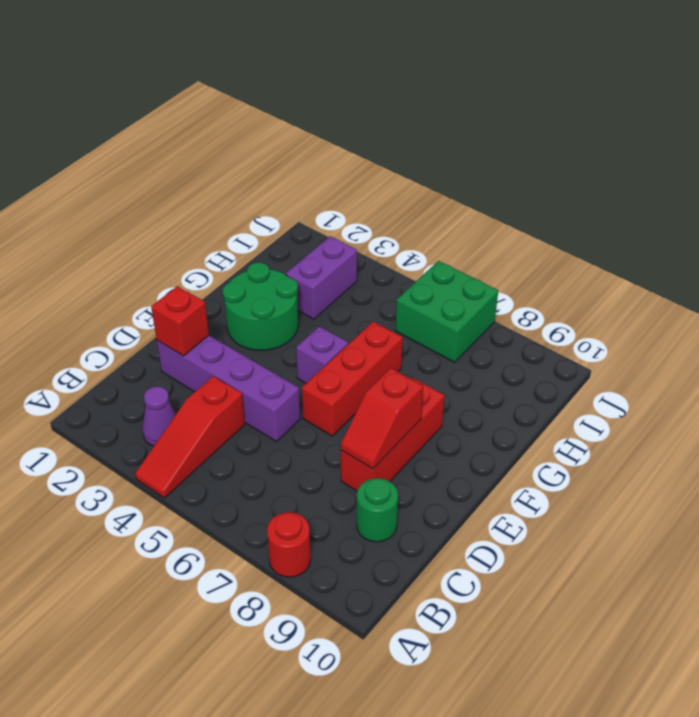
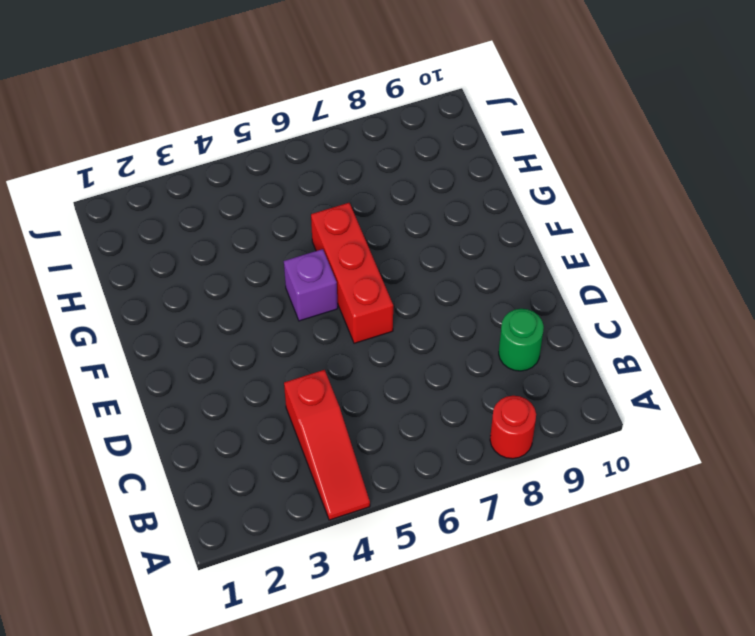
none -> purple 1x1 cone [143,387,176,446]
none -> purple 1x4 brick [157,335,300,441]
none -> red 1x3 brick [341,378,445,491]

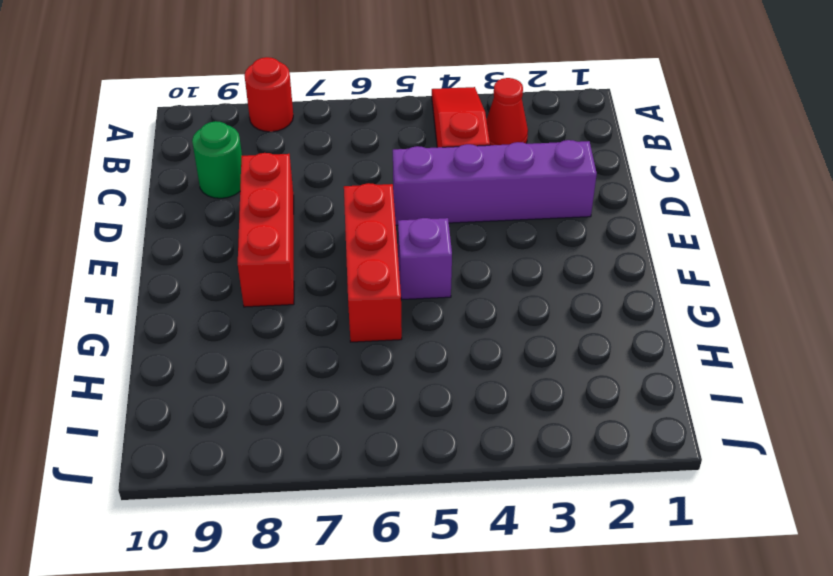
red 1x1 cone [486,78,528,145] -> purple 1x1 cone [143,387,176,446]
none -> green 2x2 round brick [223,262,298,350]
none -> purple 1x2 brick [286,236,357,319]
none -> green 2x2 brick [395,261,498,362]

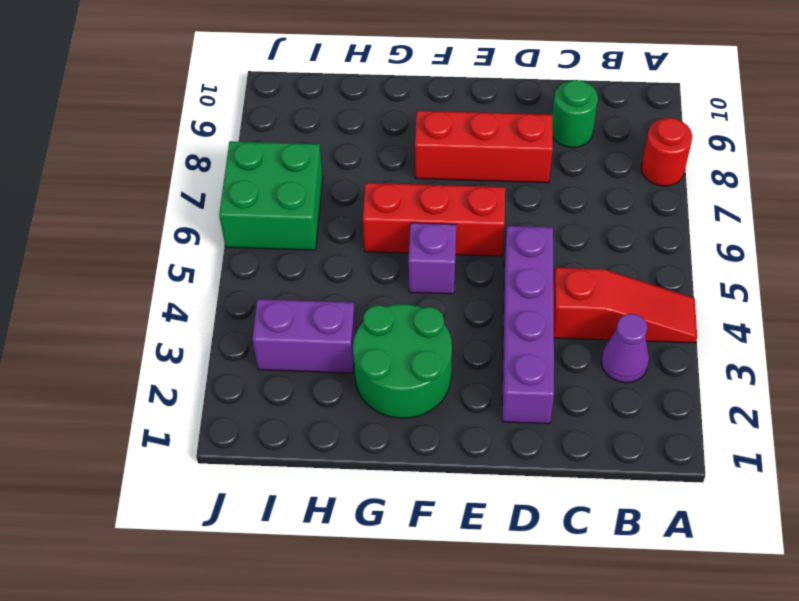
none -> red 1x1 brick [151,286,209,356]
none -> red 1x2 slope [341,368,423,469]

